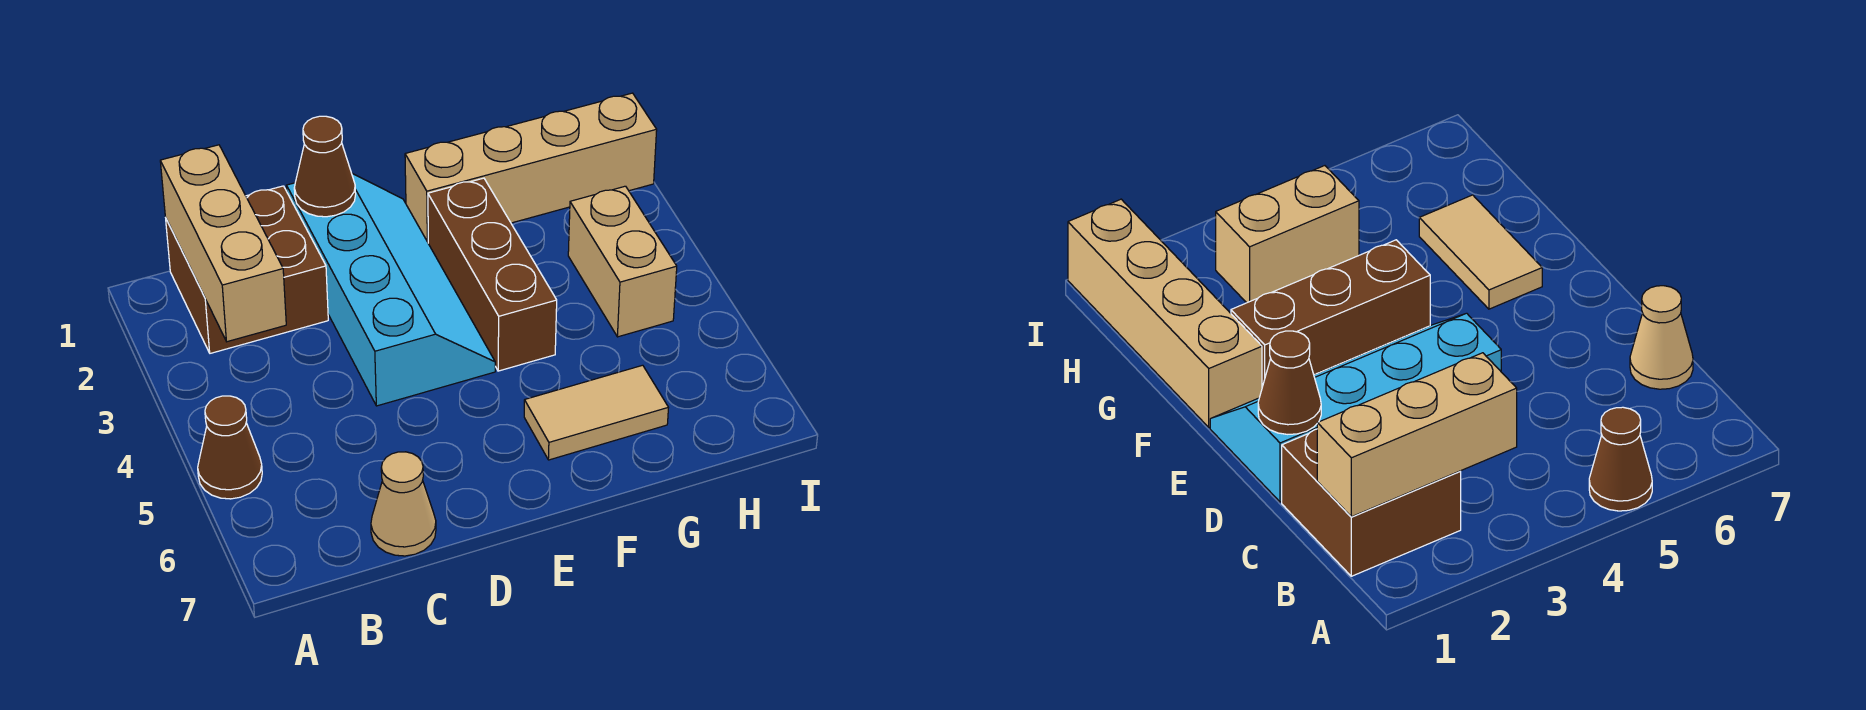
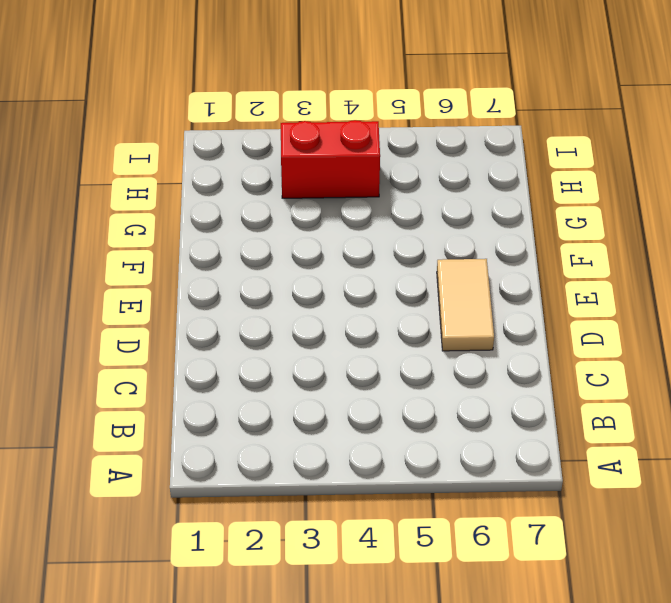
tan 1x2 tile [437,259,494,351] -> tan 1x2 tile moved to [524,365,669,460]
red 1x2 brick [281,120,380,198] -> tan 1x2 brick [568,186,677,337]
none -> brown 1x1 cone [198,396,262,499]
none -> brown 2x2 brick [166,186,328,353]

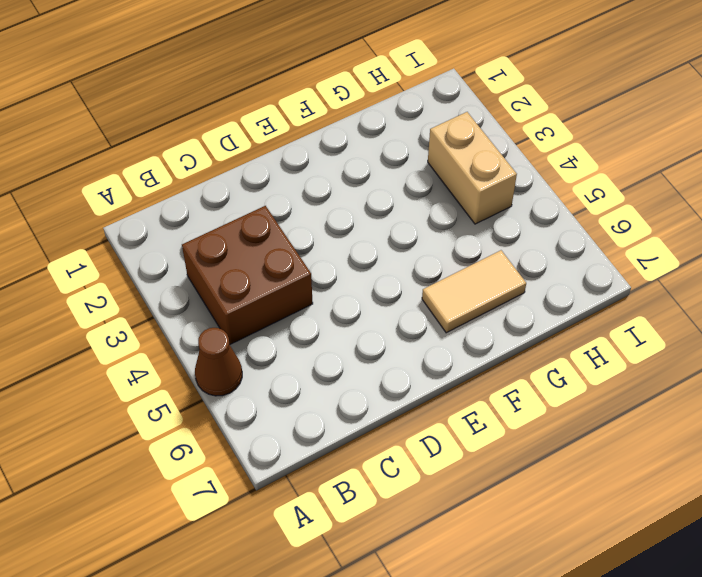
brown 2x2 brick [182,206,313,344] -> brown 2x2 brick moved to [166,186,328,353]
none -> tan 1x1 cone [371,452,436,556]
none -> cyan 2x4 slope [287,174,495,406]

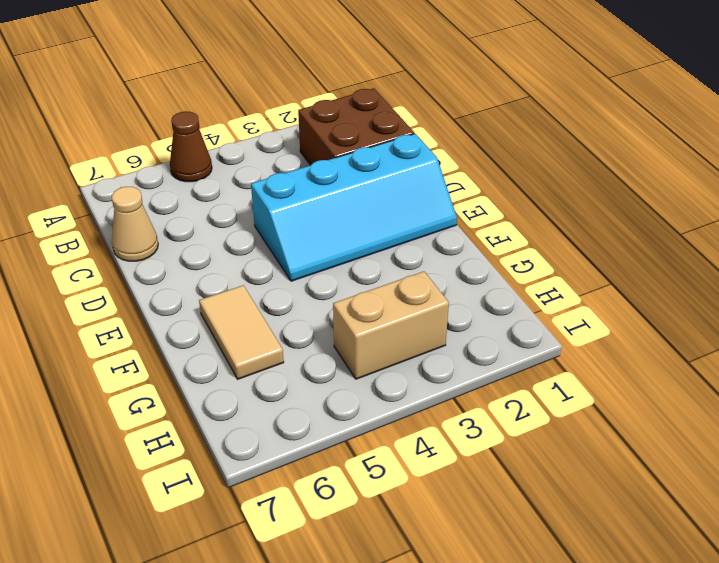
none -> tan 1x4 brick [405,93,657,242]
none -> brown 1x3 brick [428,178,557,371]

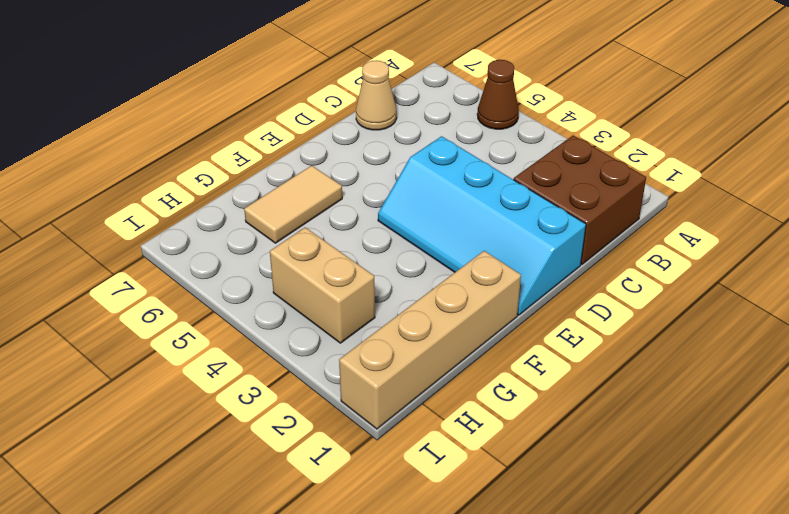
none -> brown 1x3 brick [428,178,557,371]
none -> tan 1x3 brick [160,145,286,342]

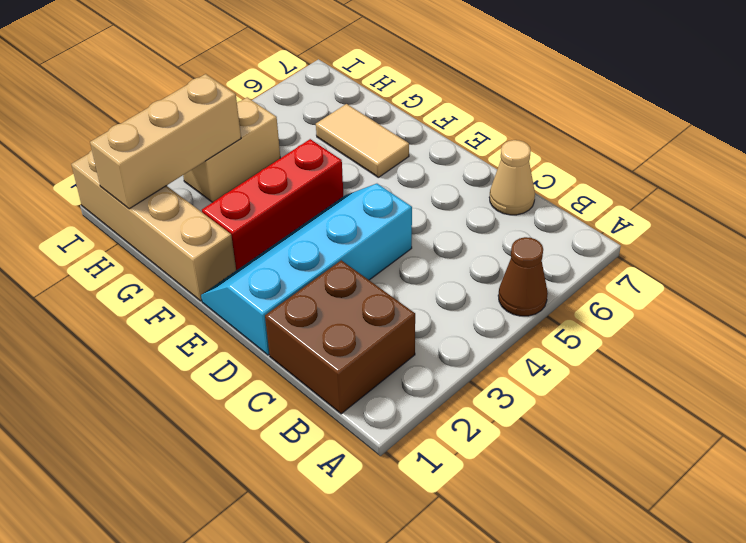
red 1x3 brick [202,139,343,270] -> brown 1x3 brick [428,178,557,371]
tan 1x3 brick [90,74,241,209] -> tan 1x3 brick moved to [160,145,286,342]
none -> brown 1x1 cone [294,116,356,217]

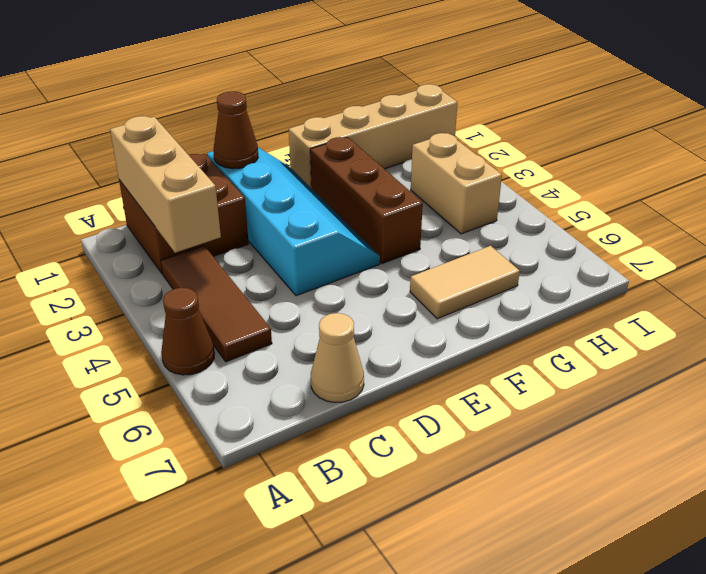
brown 1x3 tile [161,246,272,362] -> none

